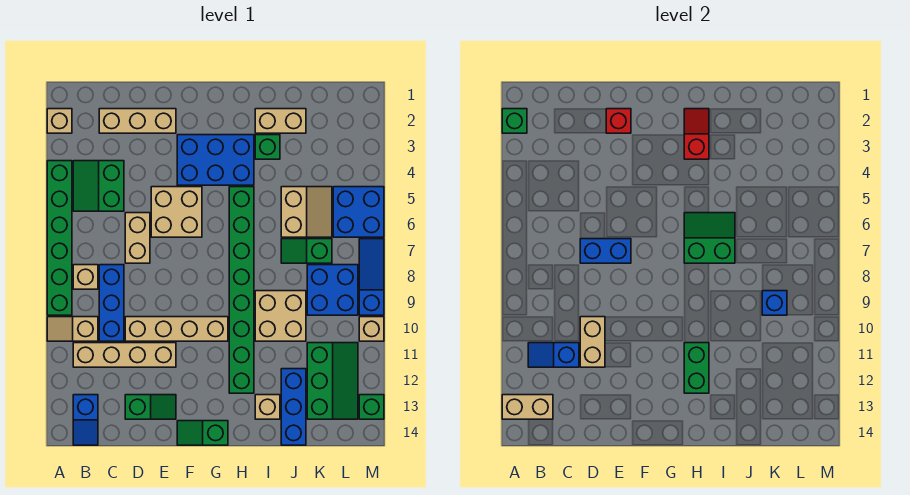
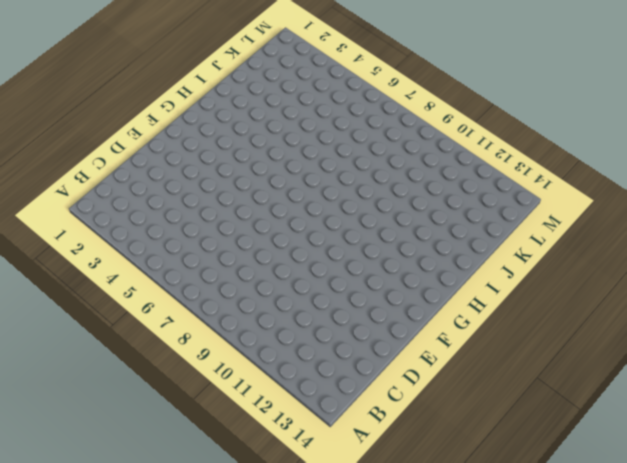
none -> tan 1x1 brick [47,109,72,133]
none -> green 1x6 brick [47,161,72,315]
none -> tan 1x2 slope [47,317,98,341]
none -> green 2x2 slope [73,161,124,211]

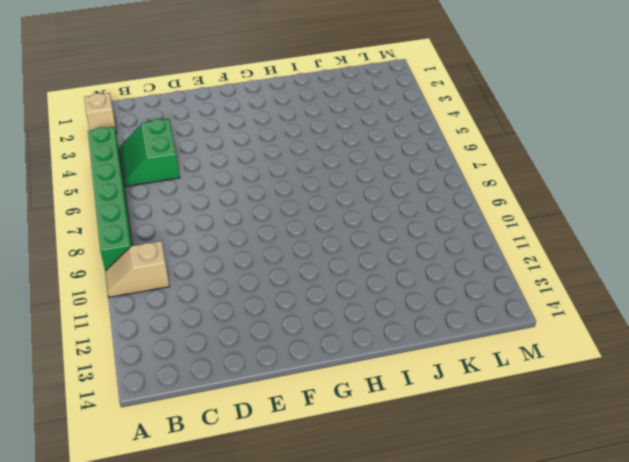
none -> tan 1x1 brick [73,265,98,289]
none -> tan 1x4 brick [73,343,176,367]
none -> blue 1x2 slope [73,395,98,445]
none -> tan 1x3 brick [99,109,176,133]

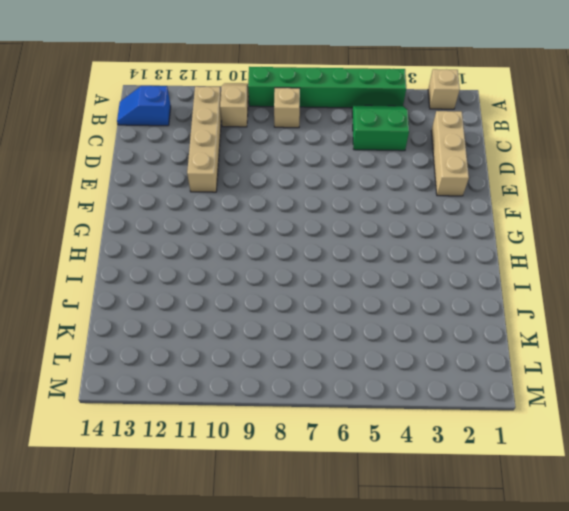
none -> blue 1x3 brick [99,265,124,341]
none -> tan 1x2 brick [125,213,150,263]
none -> tan 1x4 brick [125,317,228,341]
none -> green 1x2 slope [125,395,176,419]

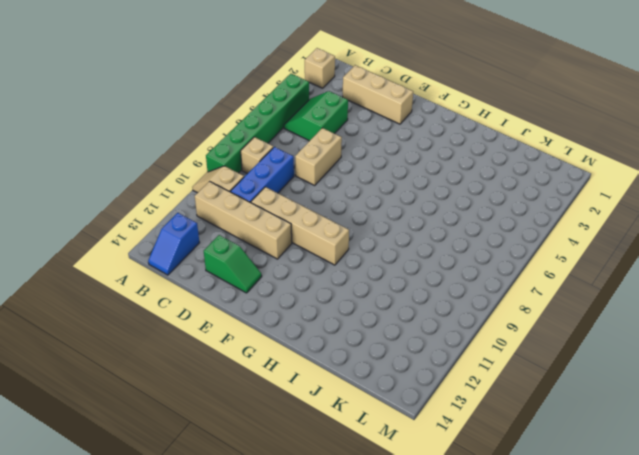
none -> tan 2x2 brick [151,187,202,237]
none -> blue 2x3 brick [177,135,254,185]
none -> green 1x2 slope [177,421,228,445]
none -> green 1x8 brick [229,187,254,393]

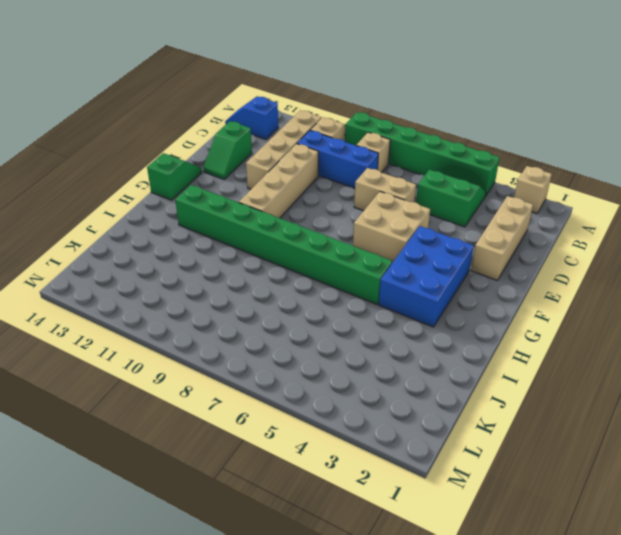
none -> tan 1x2 brick [255,109,306,133]
none -> green 1x1 brick [255,135,280,159]
none -> tan 2x2 brick [255,291,306,341]
none -> tan 1x1 brick [255,395,280,419]

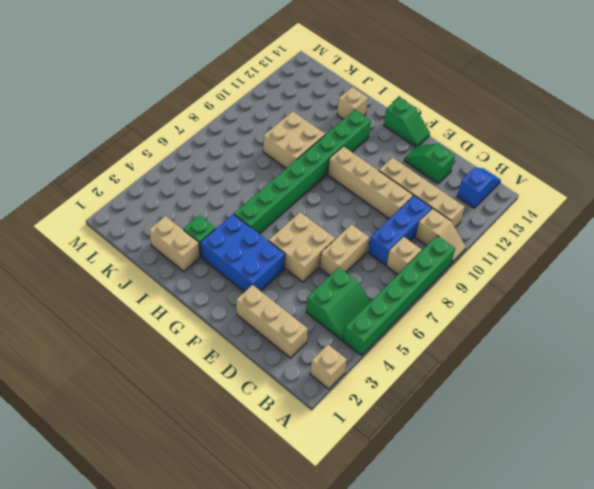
none -> tan 2x2 slope [281,187,332,237]
none -> green 1x2 slope [281,239,332,263]
none -> blue 1x3 brick [281,369,306,445]
none -> blue 2x2 brick [307,265,358,315]

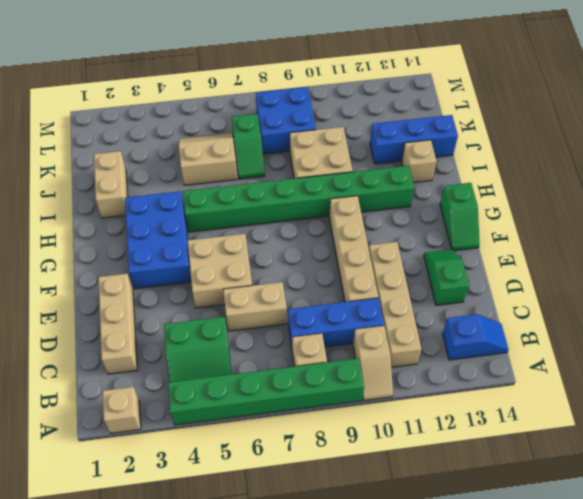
none -> green 1x1 brick [255,135,280,159]
none -> green 2x3 slope [307,343,358,419]
none -> blue 2x2 brick [333,187,384,237]
none -> blue 1x3 slope [359,239,384,315]

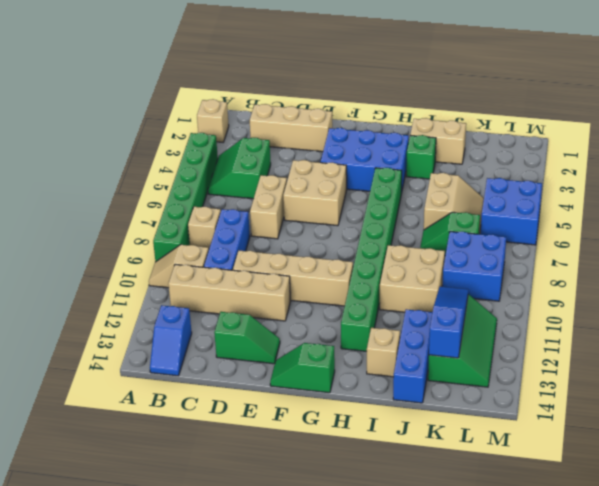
blue 1x3 slope [429,287,468,358] -> blue 1x3 slope moved to [359,239,384,315]
none -> tan 1x1 brick [359,317,384,341]
none -> green 1x1 brick [359,395,384,419]
none -> green 1x1 brick [502,109,527,133]
none -> tan 1x2 brick [502,395,553,419]

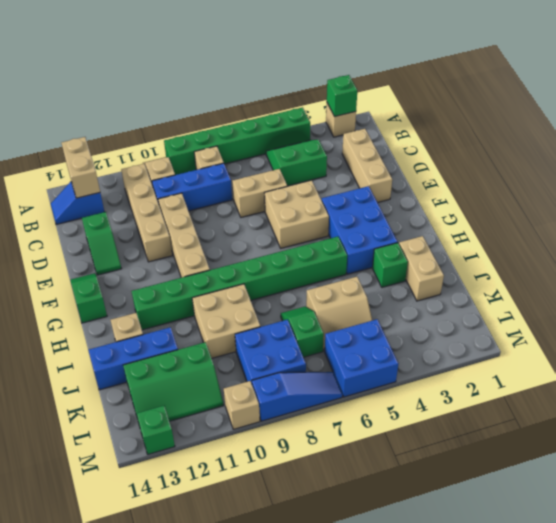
none -> blue 1x2 slope [528,343,579,367]
none -> blue 1x2 brick [580,239,631,263]
none -> tan 1x2 brick [580,317,605,367]
none -> red 1x1 brick [606,109,631,133]

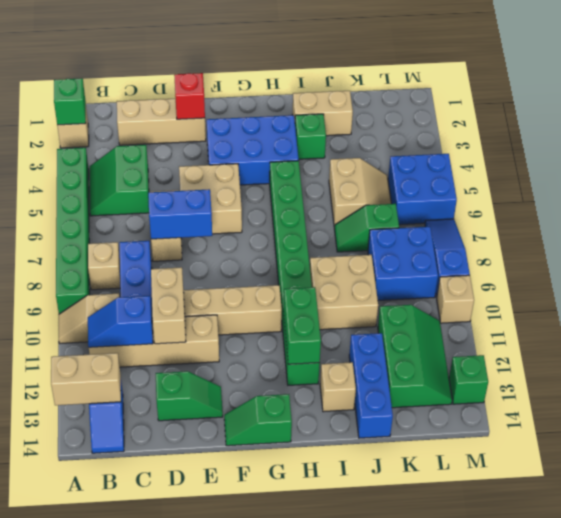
none -> red 1x2 slope [684,109,709,159]
none -> green 2x2 slope [684,213,735,263]
none -> blue 1x1 brick [762,291,787,315]

